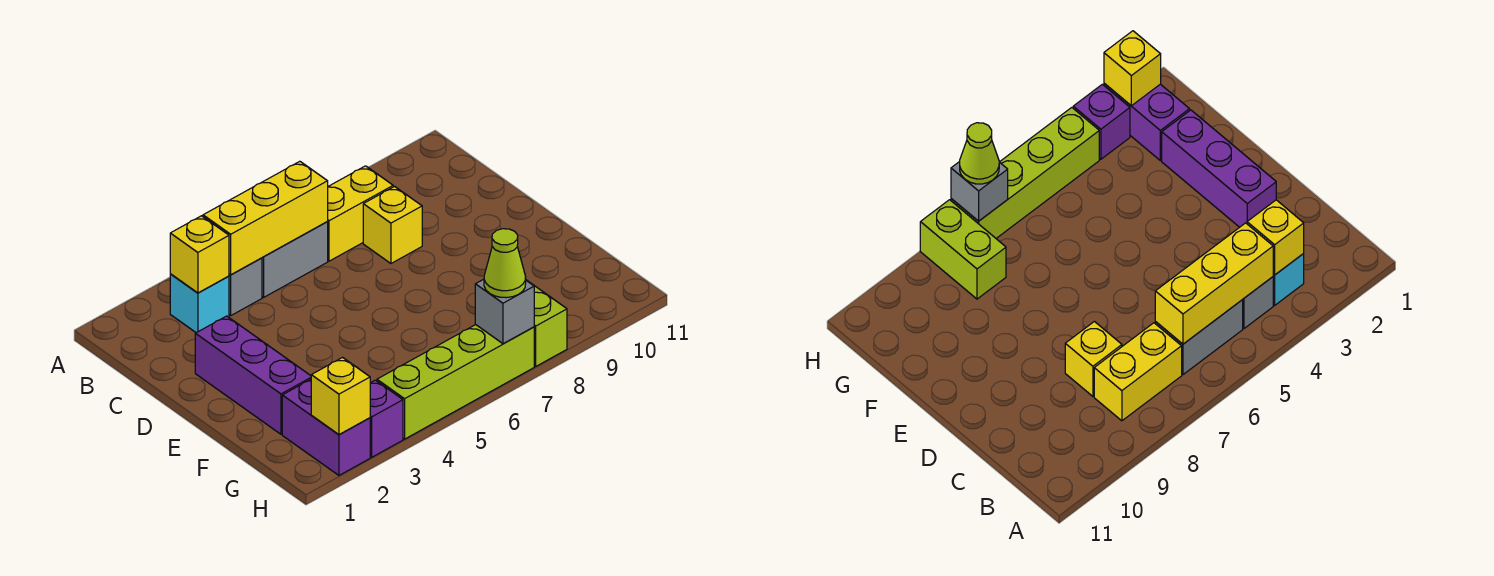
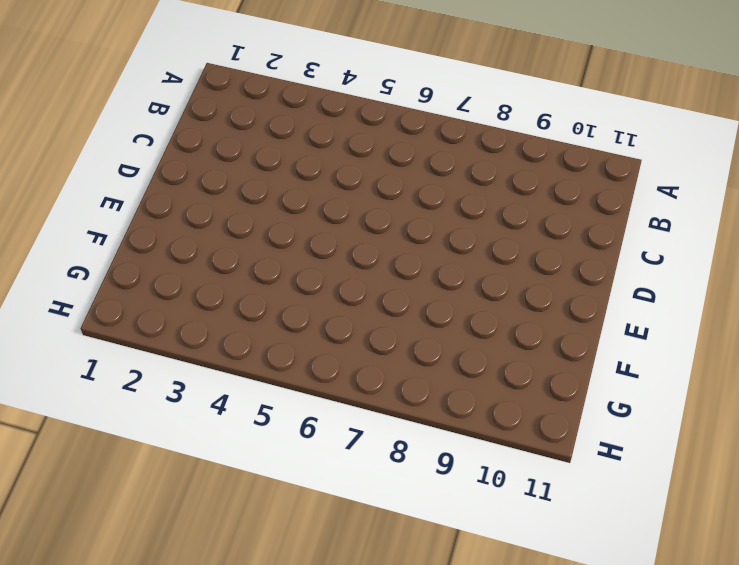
none -> cyan 1x1 brick [170,274,229,333]
none -> grey 1x1 brick [229,258,262,315]
none -> grey 1x2 brick [262,222,328,297]

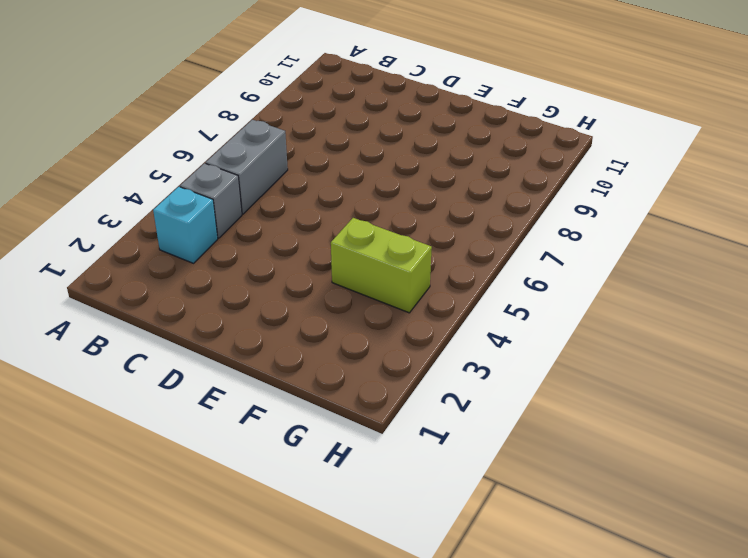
lime 1x2 brick [331,218,432,313] -> lime 1x2 brick moved to [526,280,567,366]
none -> yellow 1x2 brick [327,166,393,261]
none -> yellow 1x1 brick [363,187,422,263]
none -> purple 1x3 brick [195,316,311,434]

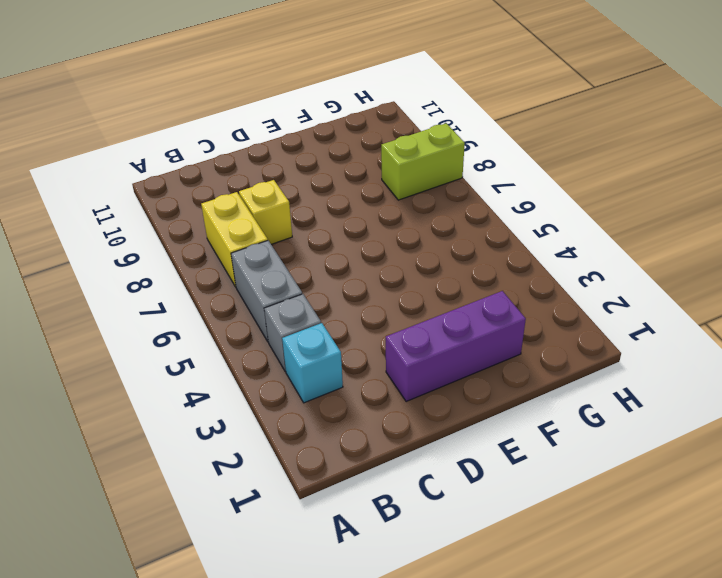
none -> purple 1x2 brick [282,379,370,475]
none -> purple 1x1 brick [370,380,403,457]
none -> lime 1x4 brick [377,325,534,439]

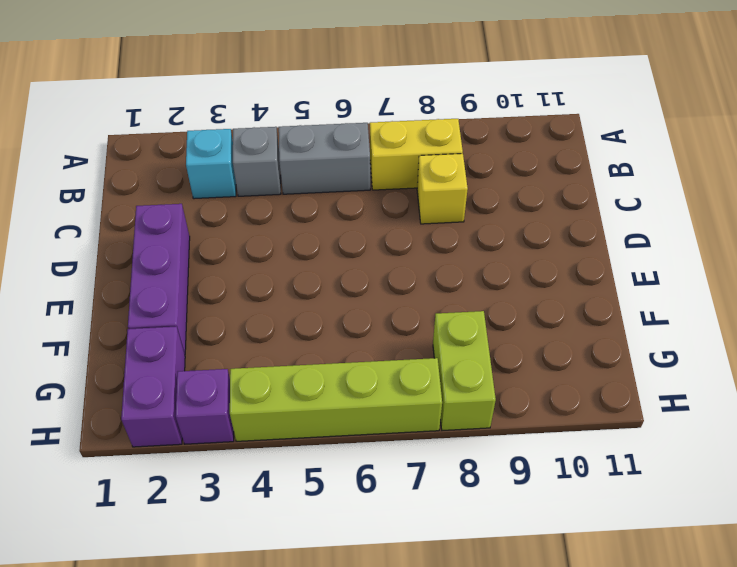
none -> yellow 1x1 brick [170,216,229,293]
none -> yellow 1x3 brick [203,161,328,275]
none -> yellow 1x1 brick [311,358,370,434]

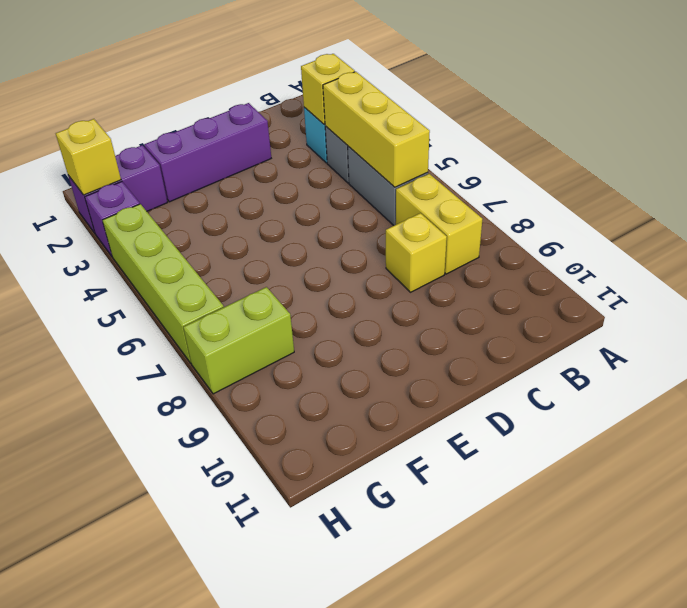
none -> grey 1x1 brick [475,279,534,344]
none -> lime 1x1 cone [484,229,526,298]

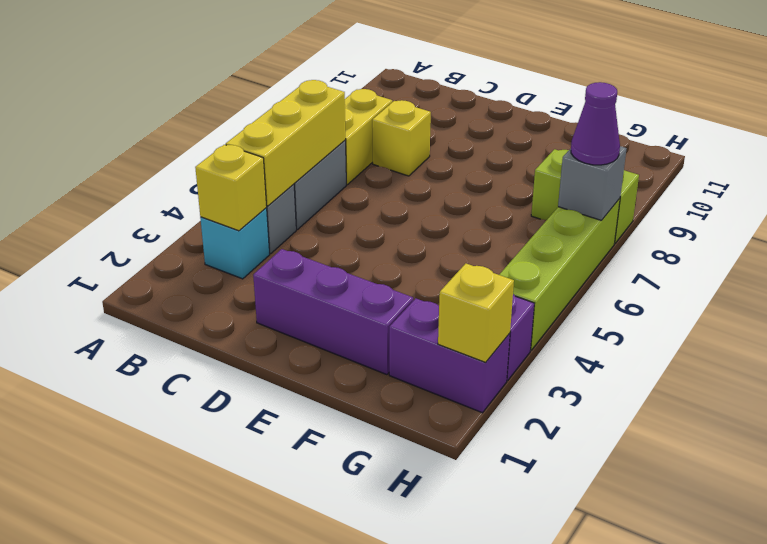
purple 1x1 cone [571,82,620,165] -> lime 1x1 cone [484,229,526,298]

